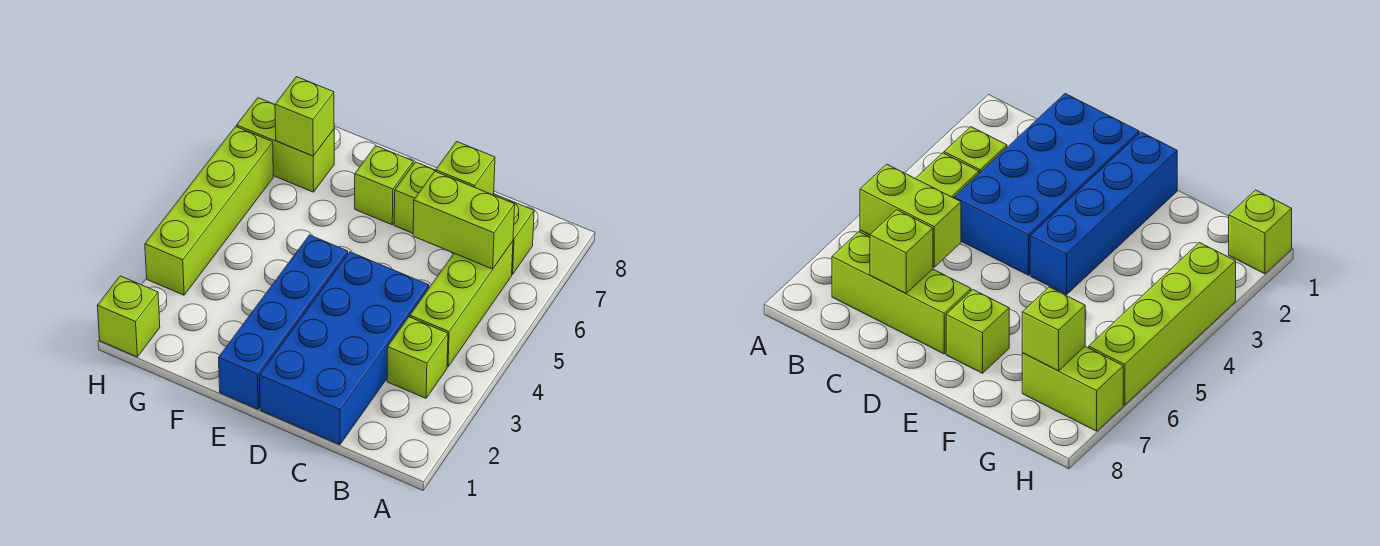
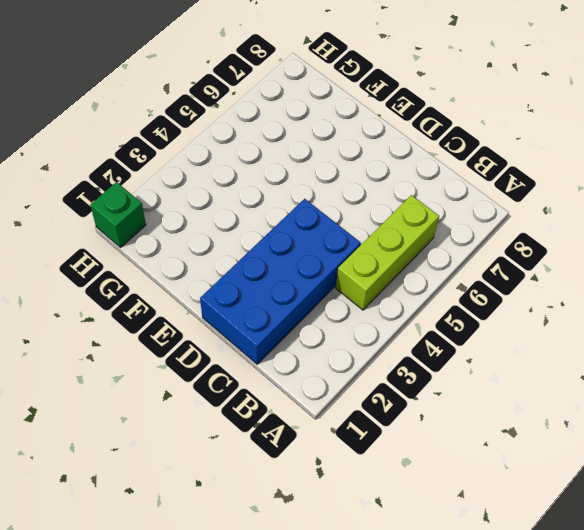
green 1x1 brick [90,182,146,247] -> lime 1x1 brick [97,276,160,357]
none -> lime 1x1 brick [387,317,448,398]
none -> lime 1x3 brick [394,162,534,275]
none -> blue 1x4 brick [219,235,348,409]

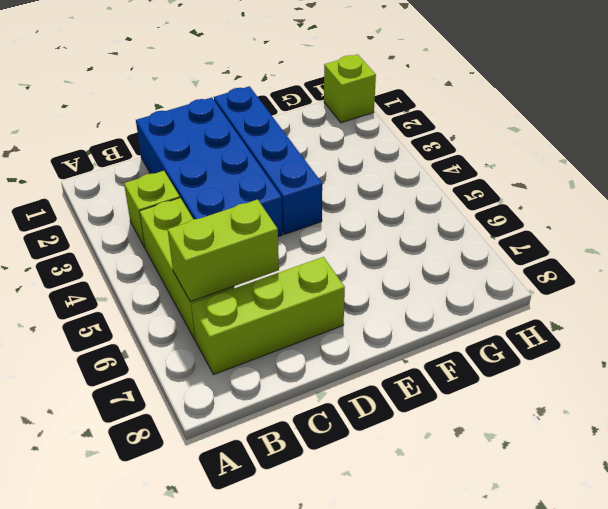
none -> lime 1x1 brick [355,146,413,225]
none -> lime 1x2 brick [237,98,334,192]
none -> lime 1x4 brick [145,127,273,295]

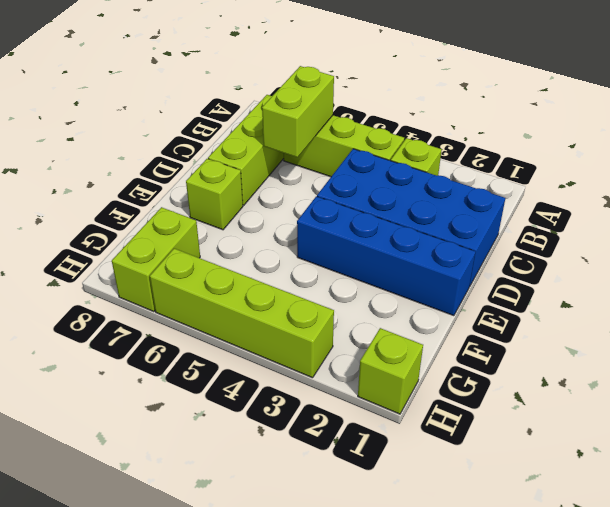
none -> lime 1x1 brick [436,142,495,195]
none -> lime 1x1 brick [275,77,334,156]

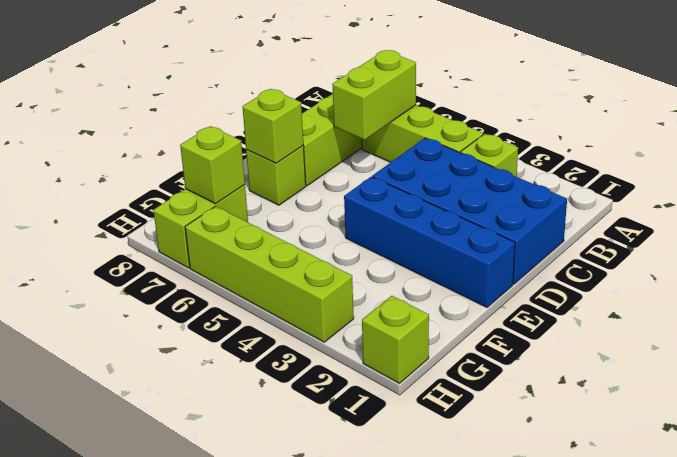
lime 1x1 brick [243,89,303,163] -> lime 1x1 brick moved to [436,142,495,195]

